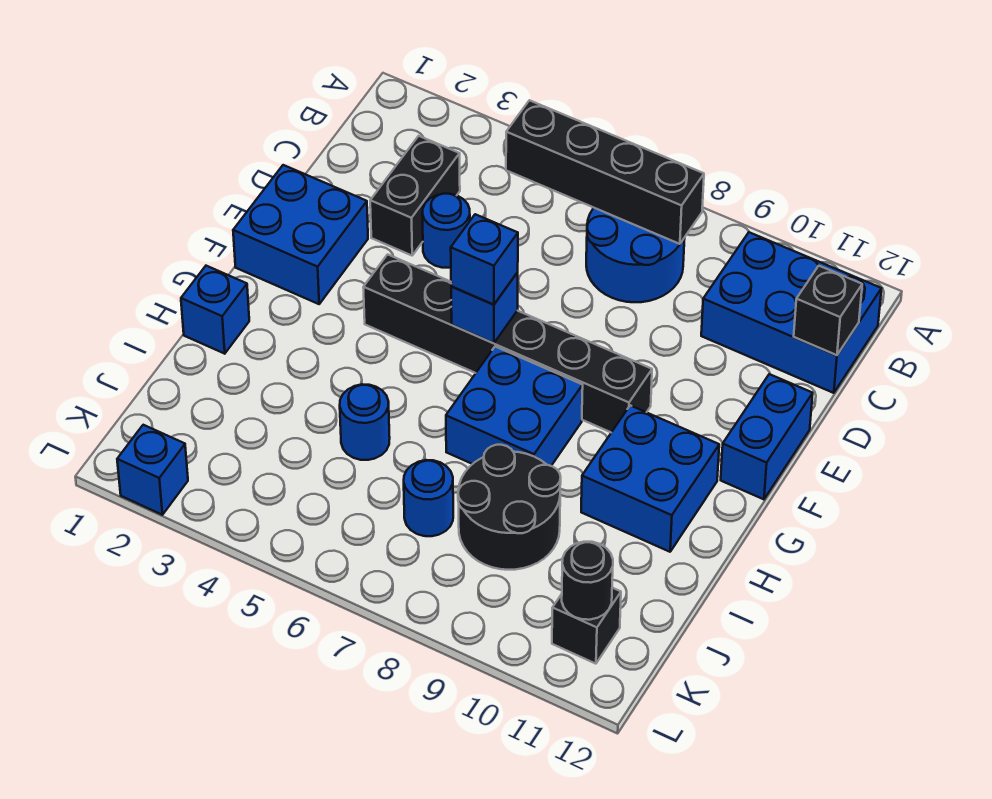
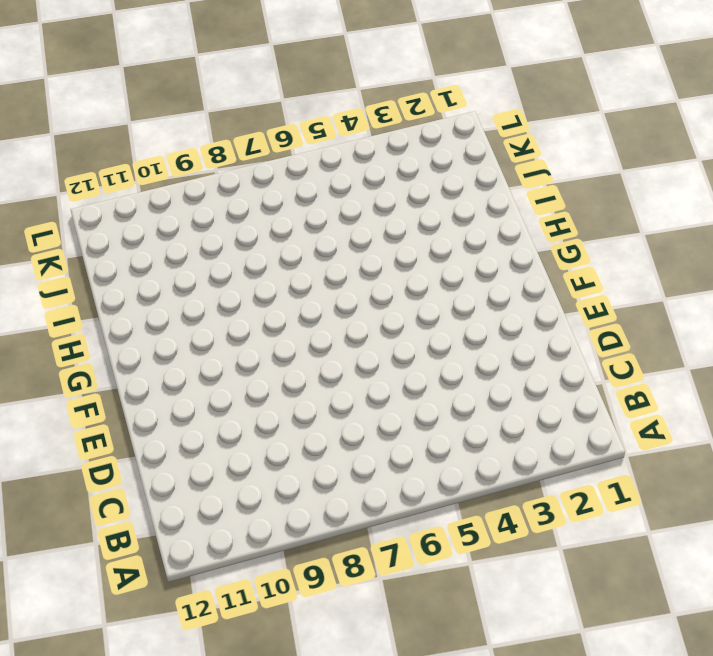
none -> blue 2x2 round brick [586,208,685,302]
none -> blue 2x3 brick [701,232,882,393]
none -> black 1x2 brick [370,136,460,255]

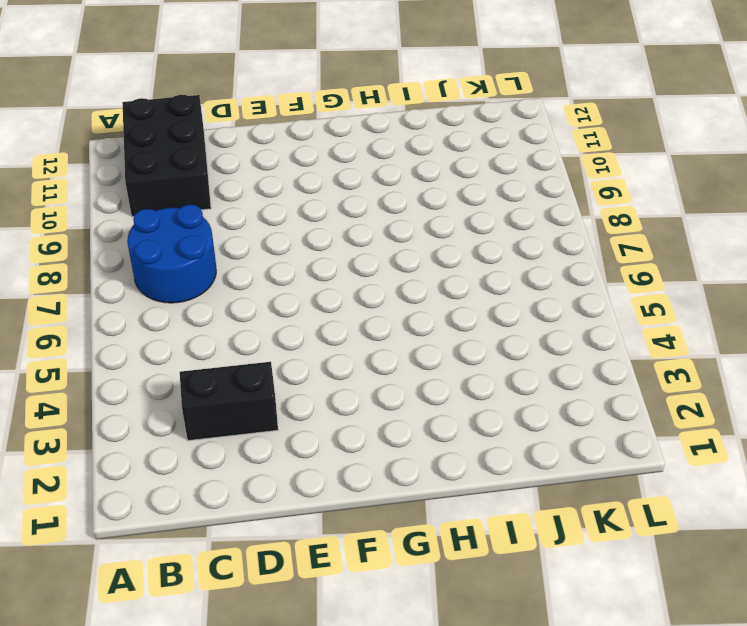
black 2x3 brick [122,95,211,217] -> blue 2x3 brick [701,232,882,393]
none -> blue 1x1 round brick [422,194,470,268]
none -> blue 2x2 brick [233,165,368,304]
none -> blue 1x2 brick [721,374,813,499]

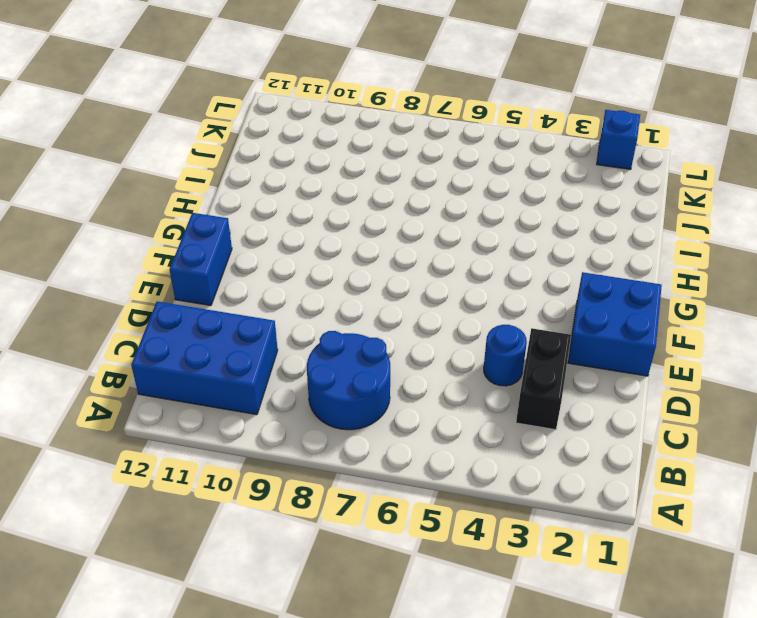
none -> black 1x6 brick [363,254,652,432]
none -> blue 2x2 brick [446,347,583,466]
none -> blue 2x2 brick [581,405,719,552]

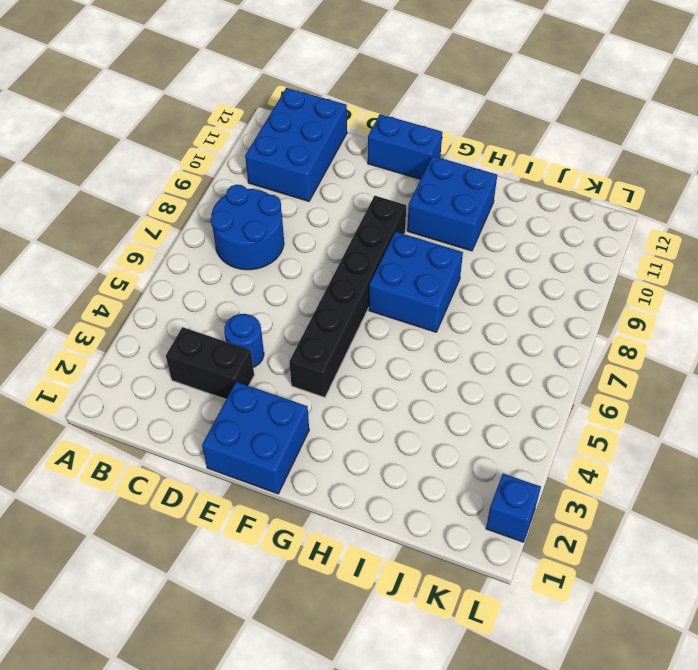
none -> blue 1x1 brick [181,266,249,354]
none -> blue 1x1 round brick [340,384,390,460]
none -> black 2x2 round brick [458,445,561,570]

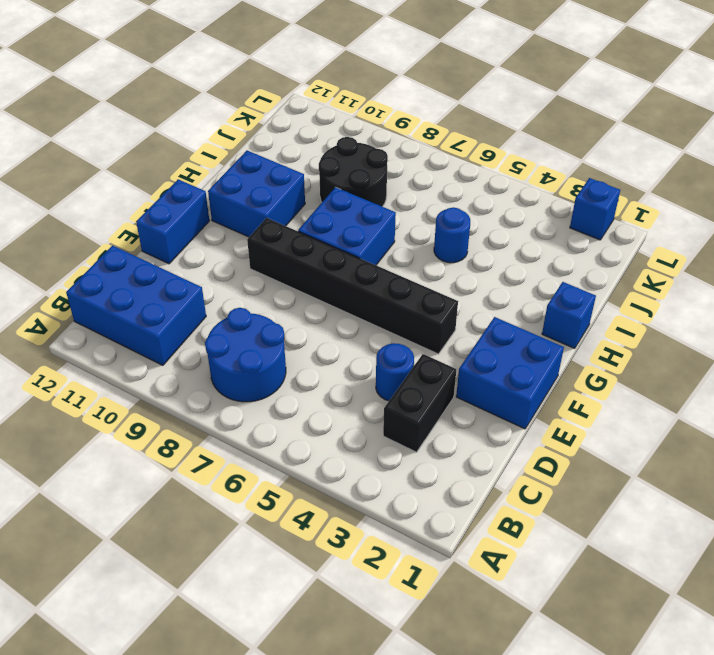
none -> blue 1x1 round brick [404,460,453,536]
none -> black 1x1 brick [552,588,621,664]
none -> black 1x4 brick [506,100,704,244]

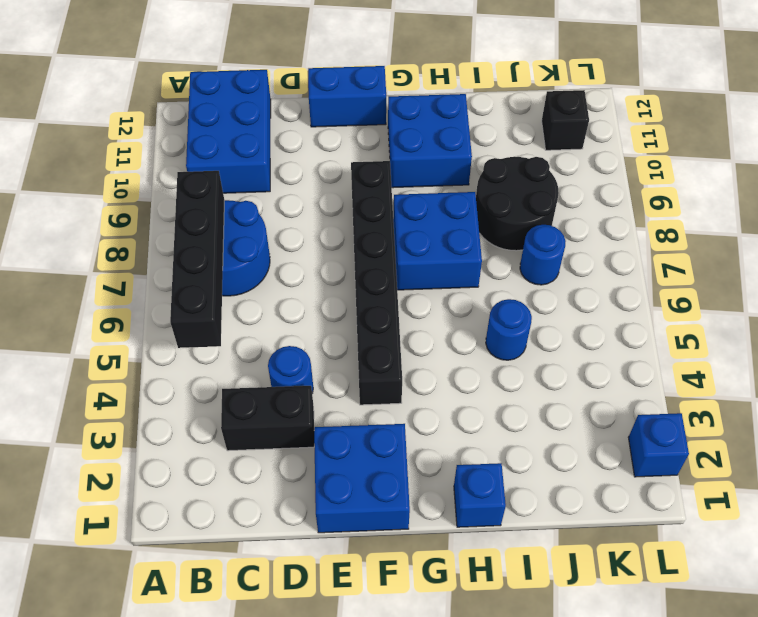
none -> black 1x1 brick [794,266,862,355]
none -> blue 1x1 brick [451,272,518,343]
none -> black 1x1 round brick [562,542,613,620]

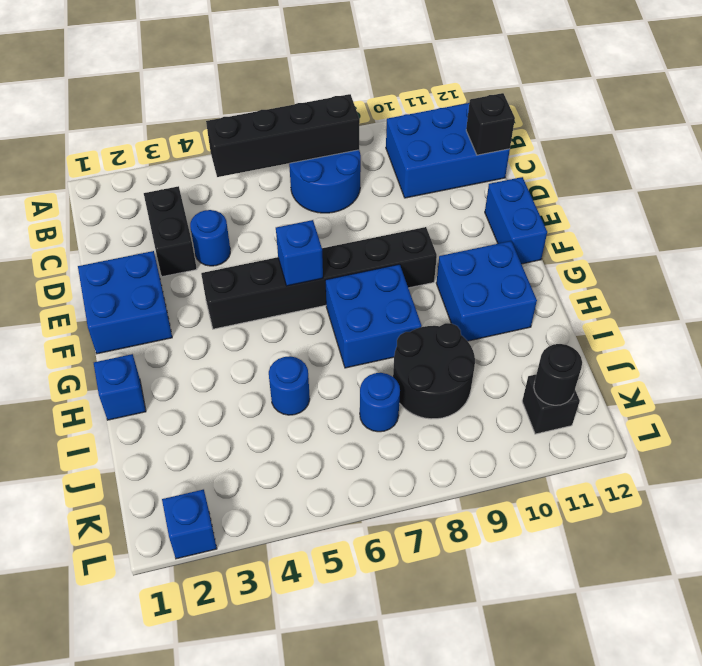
none -> blue 1x1 brick [451,214,518,305]

